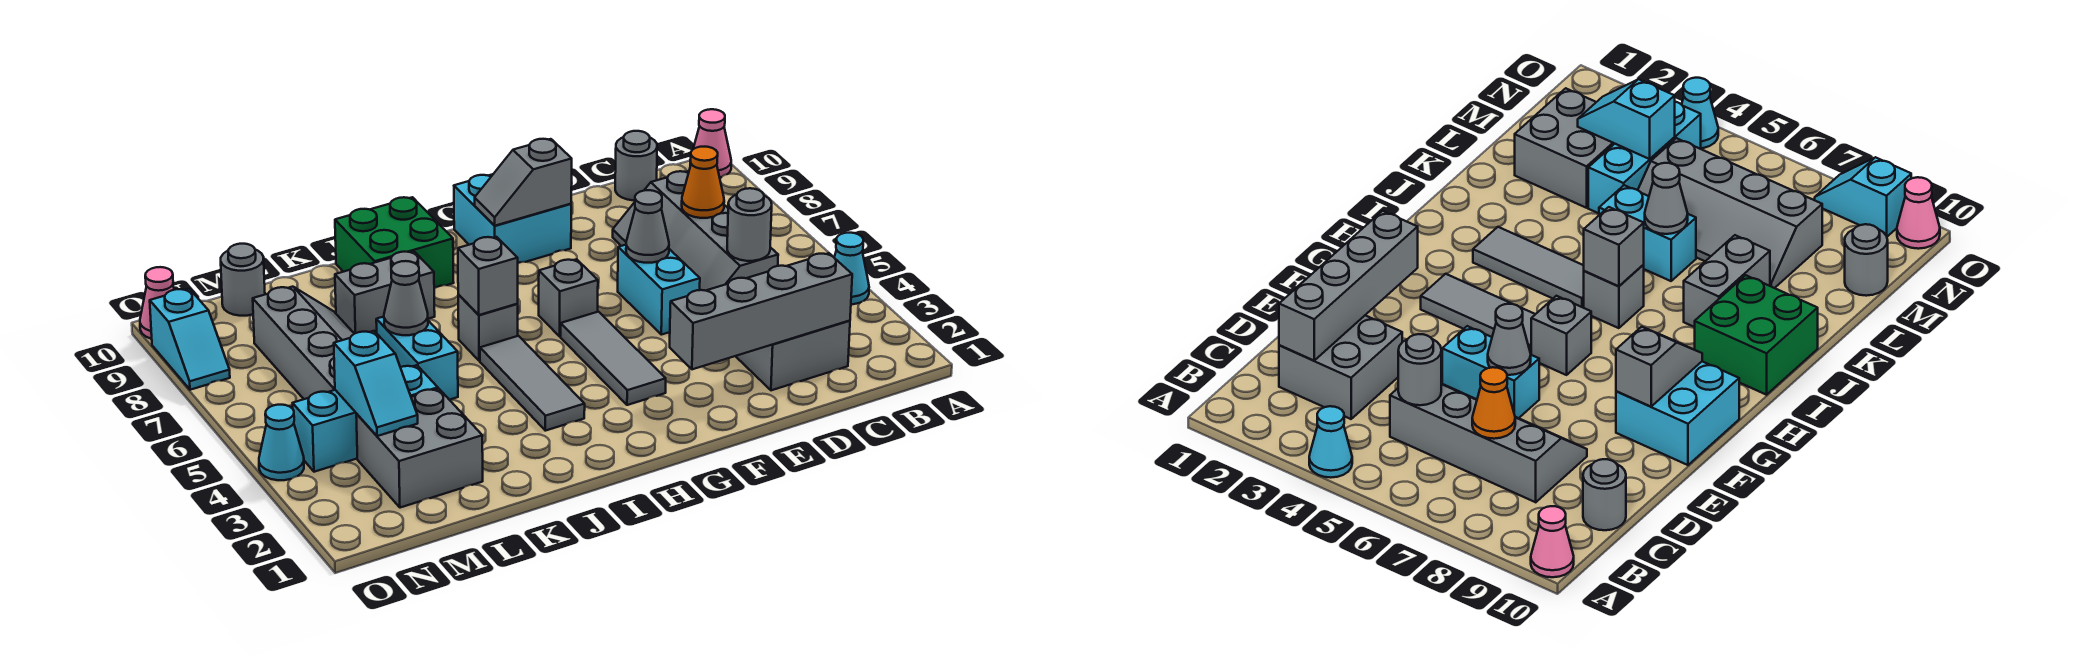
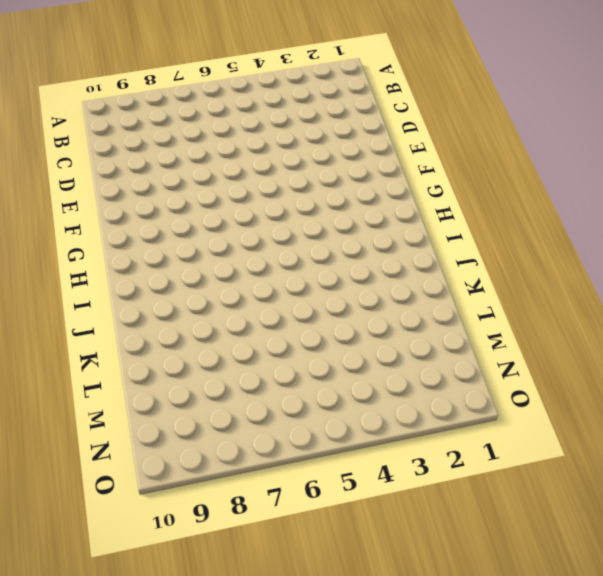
none -> cyan 1x1 cone [834,233,869,304]
none -> pink 1x1 cone [690,109,731,177]
none -> grey 2x2 brick [736,321,850,390]

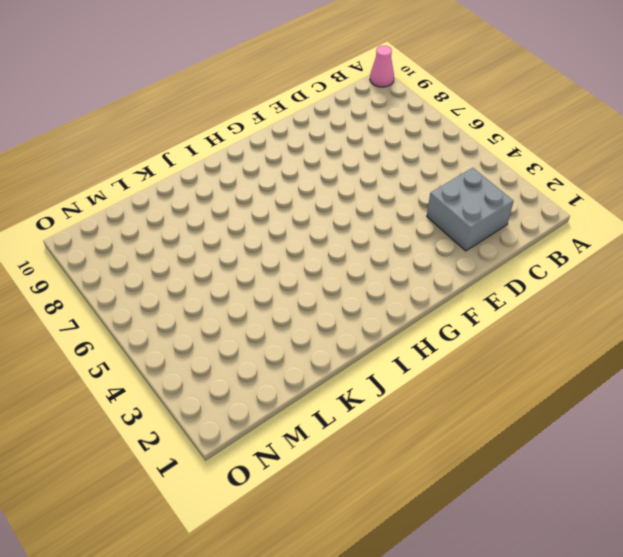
none -> cyan 1x1 cone [834,233,869,304]
none -> grey 2x4 slope [613,171,778,291]
none -> grey 1x1 round brick [615,131,657,201]

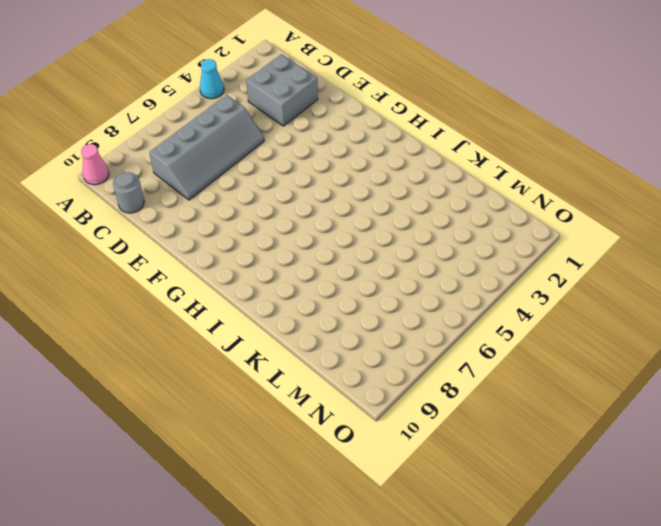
none -> cyan 1x2 brick [618,245,700,335]
none -> cyan 2x2 brick [454,174,571,263]
none -> grey 1x3 tile [561,312,666,405]

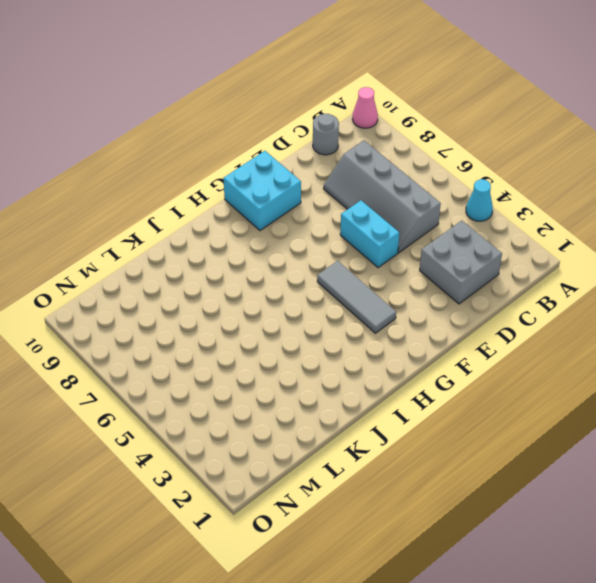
none -> grey 1x1 brick [539,259,598,336]
none -> grey 1x3 tile [480,336,585,431]
none -> grey 1x1 brick [458,295,518,361]

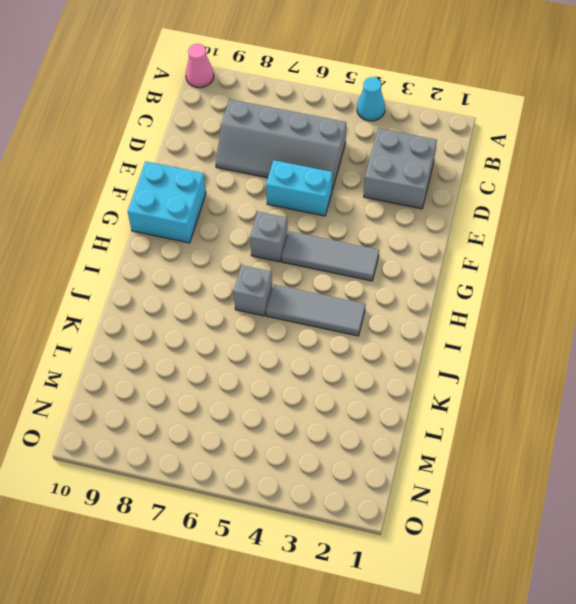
none -> grey 1x1 round brick [615,131,657,201]
none -> green 2x2 brick [335,197,454,289]
none -> grey 1x2 brick [335,251,435,334]

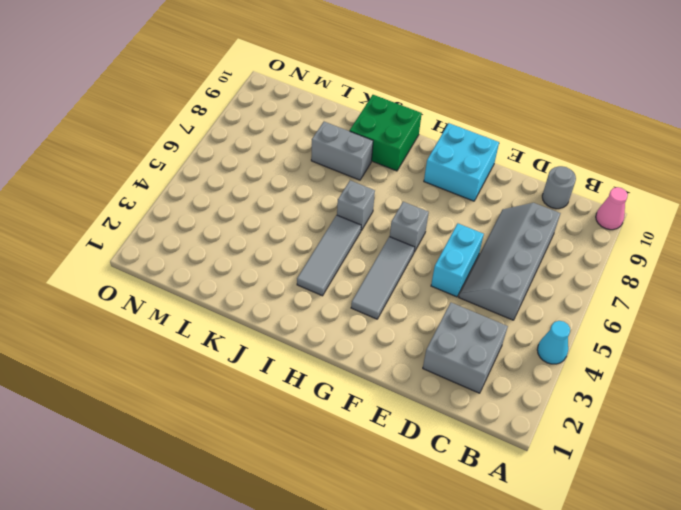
none -> cyan 1x2 brick [376,317,458,400]
none -> grey 2x2 brick [356,389,483,508]
none -> cyan 1x3 brick [293,365,438,472]

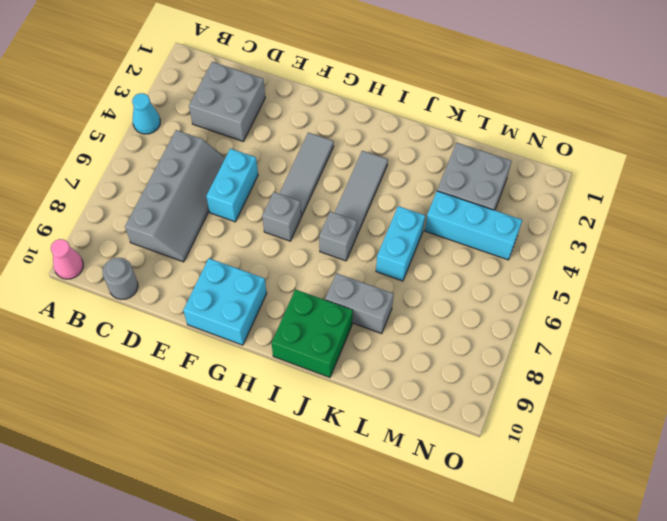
none -> grey 2x4 slope [253,287,354,399]
none -> grey 1x1 round brick [221,244,265,316]
none -> cyan 1x1 cone [259,405,304,480]

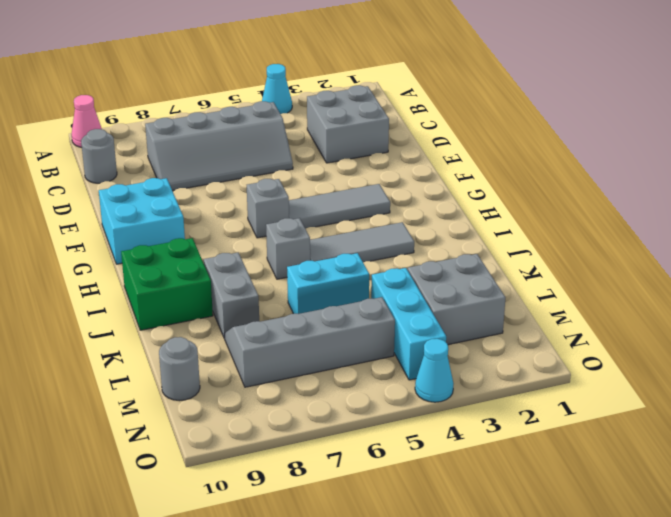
none -> cyan 1x2 brick [618,245,700,335]
none -> cyan 1x2 slope [150,289,230,390]
none -> pink 1x1 cone [140,267,174,339]

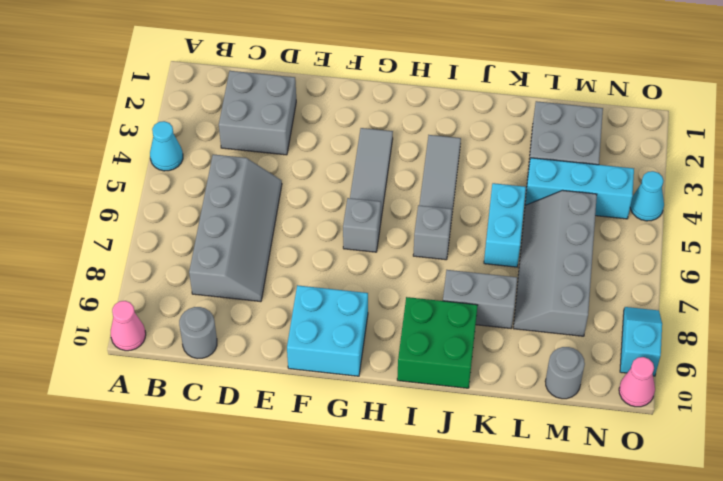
none -> cyan 1x2 brick [618,245,700,335]
none -> grey 1x4 brick [670,253,852,369]
none -> grey 1x1 round brick [727,188,772,261]

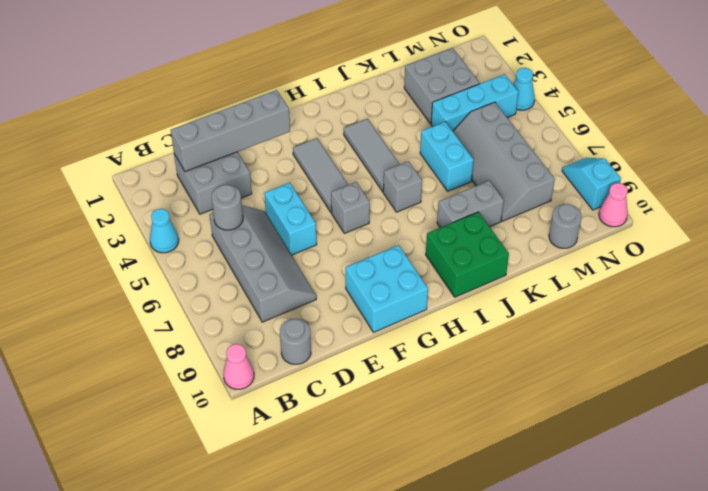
none -> orange 1x1 cone [682,147,724,218]
none -> grey 1x1 cone [626,190,669,263]
none -> grey 1x2 slope [475,139,572,226]

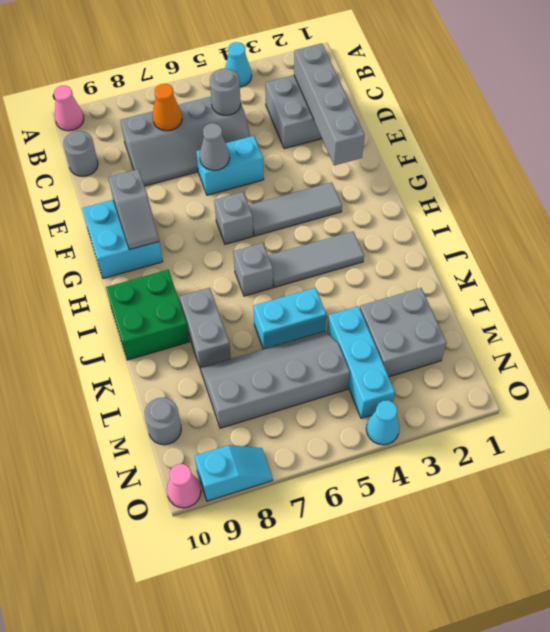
none -> grey 1x1 brick [458,237,518,315]
none -> grey 1x1 cone [384,261,428,335]
none -> cyan 1x2 slope [334,331,418,436]

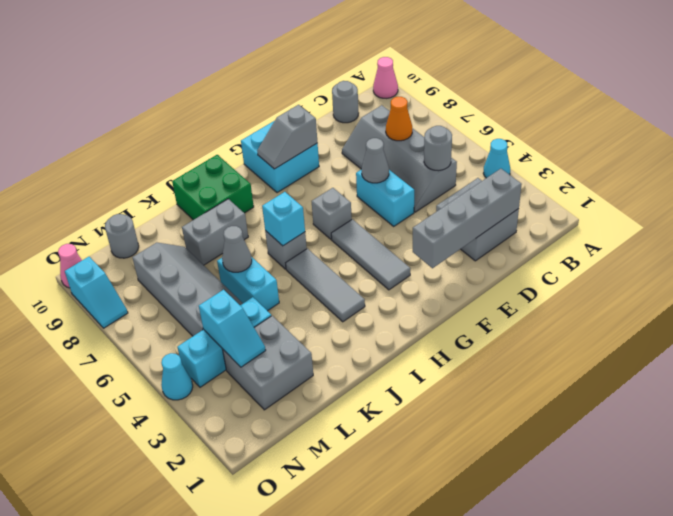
cyan 1x1 brick [262,192,305,246] -> grey 1x1 brick [458,237,518,315]

